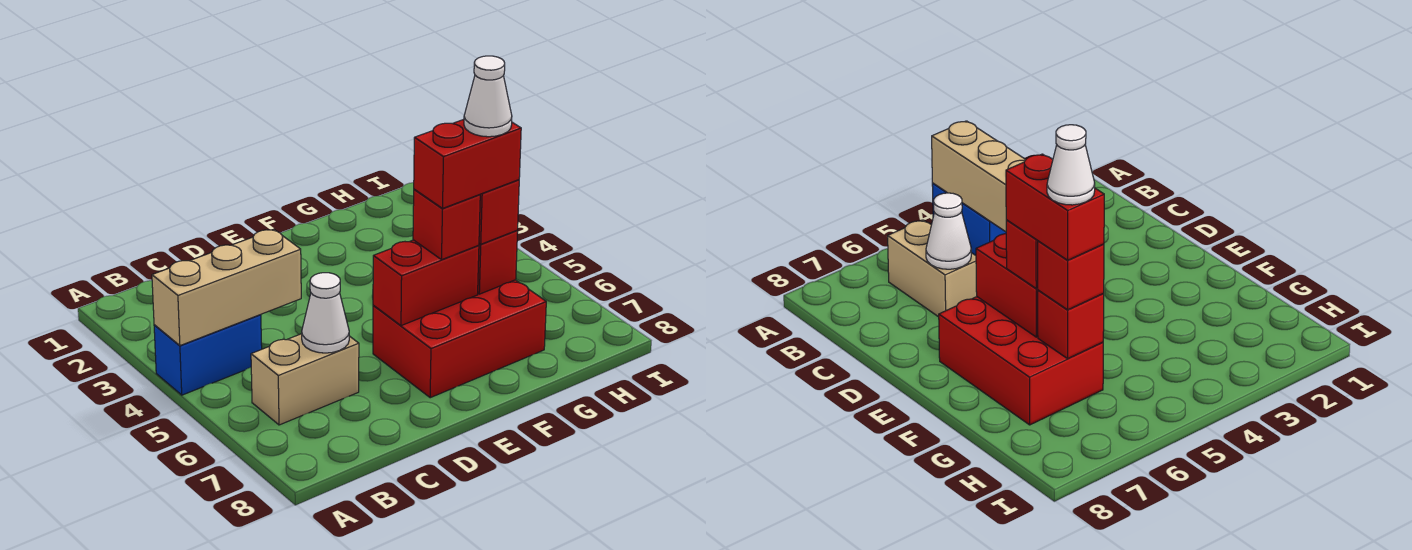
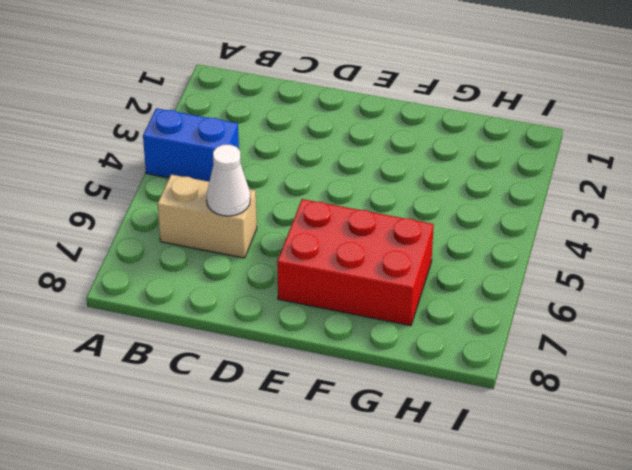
none -> tan 1x3 brick [152,229,301,346]
none -> red 1x2 brick [373,240,479,326]

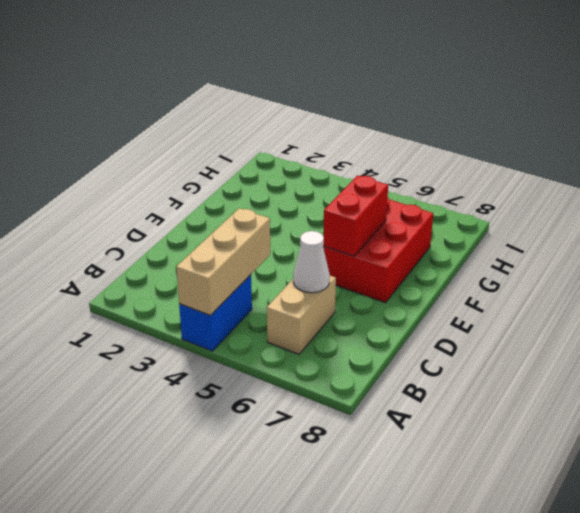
none -> red 1x1 brick [478,230,518,294]
none -> red 1x1 brick [413,189,480,260]

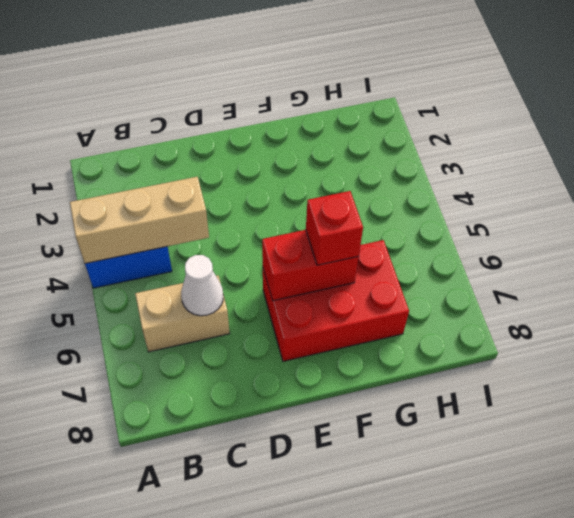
none -> red 1x1 brick [478,230,518,294]
none -> red 1x1 brick [479,180,519,244]

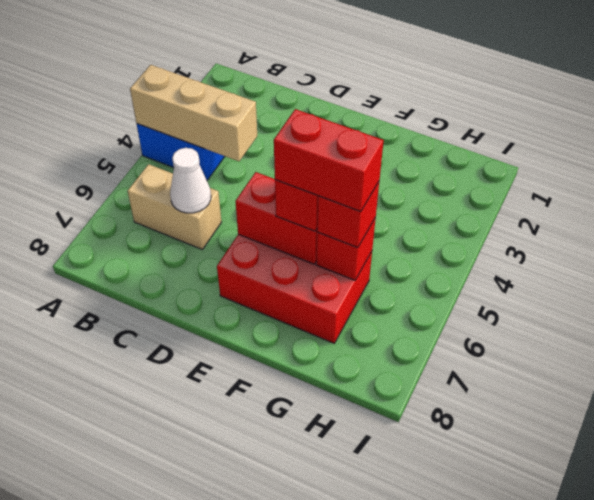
none -> white 1x1 cone [464,56,512,137]

